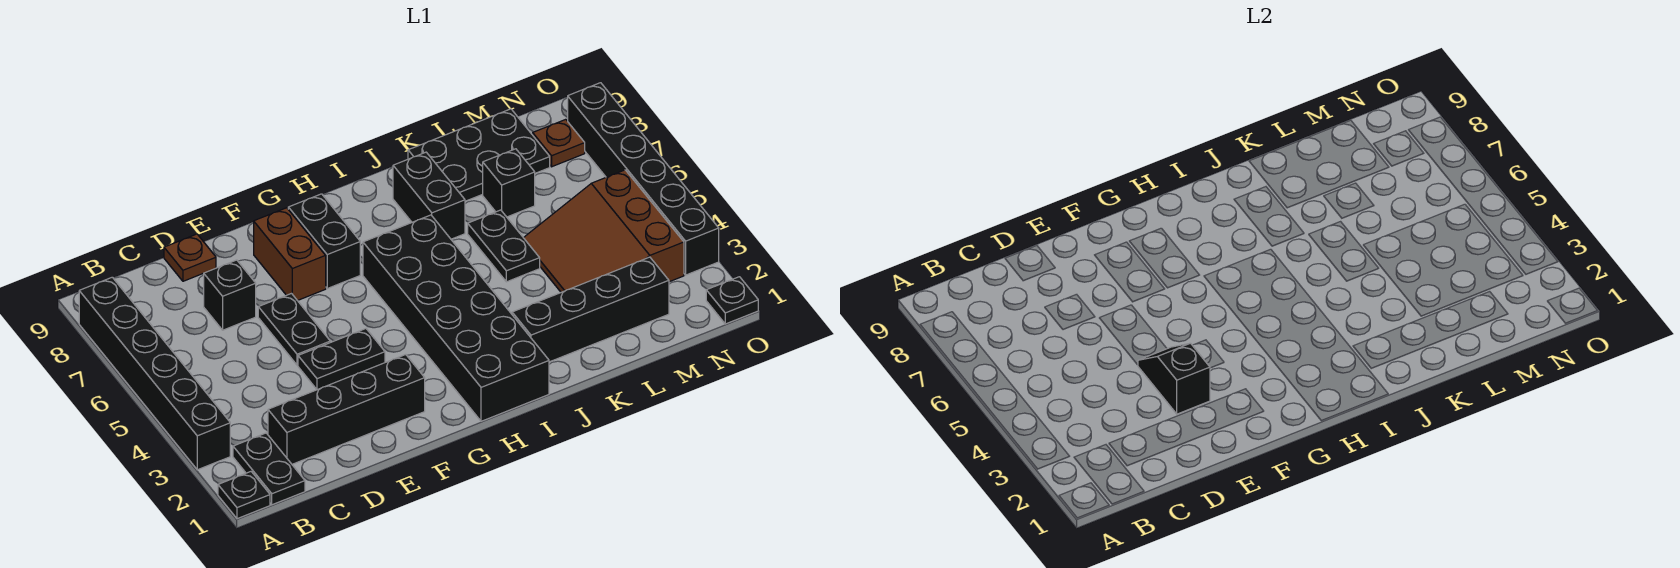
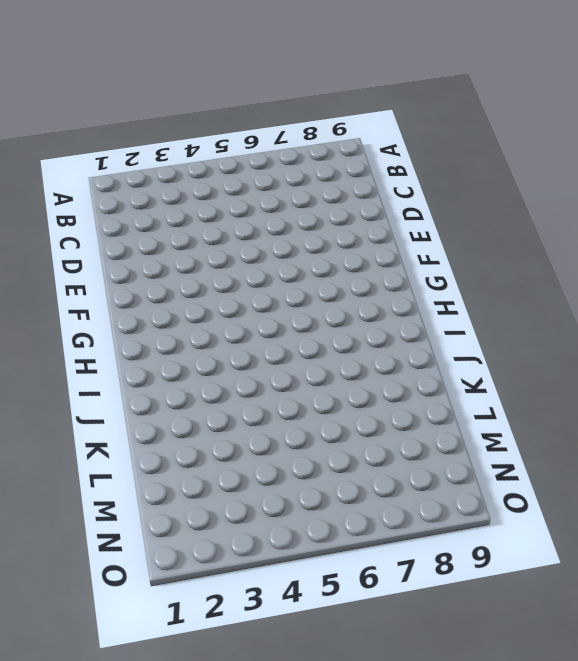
none -> black 1x1 plate [218,472,270,519]
none -> black 1x6 brick [79,277,230,470]
none -> black 1x2 plate [233,433,305,505]

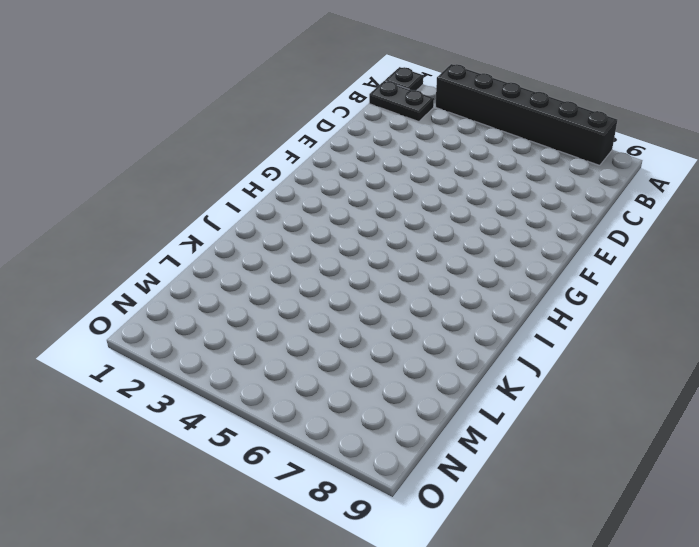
none -> black 1x4 brick [268,355,425,464]
none -> black 1x1 brick [204,260,256,330]
none -> brown 1x1 plate [164,234,216,281]

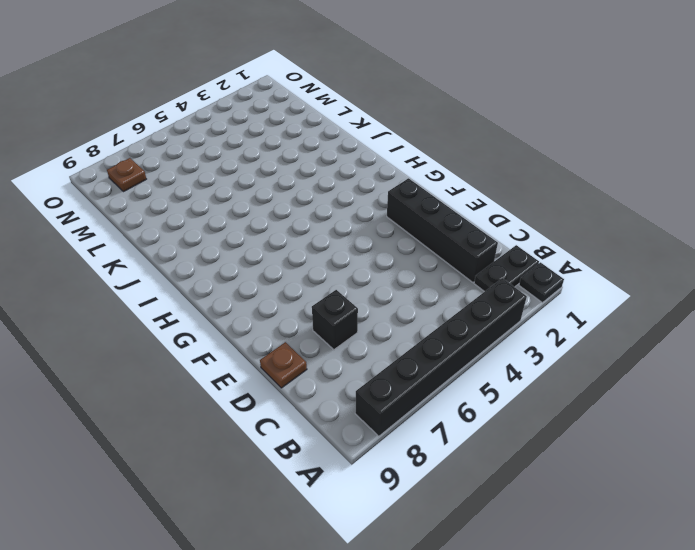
none -> black 1x2 plate [298,329,385,390]
none -> black 1x2 plate [258,294,330,365]
none -> brown 1x2 brick [254,208,326,301]

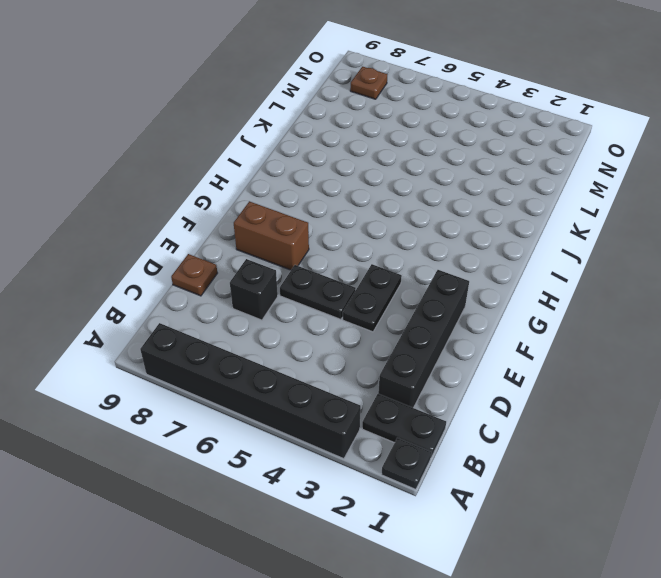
none -> black 1x2 brick [288,194,360,288]
none -> black 2x6 brick [363,215,549,421]
none -> black 1x4 brick [512,257,669,362]

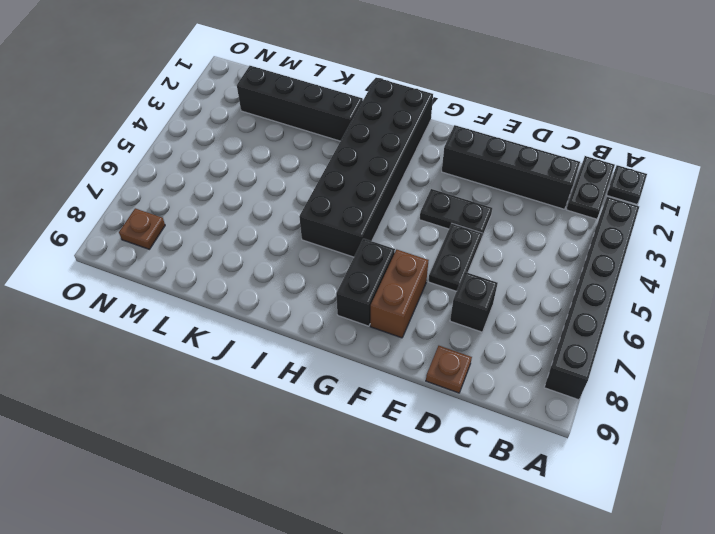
none -> black 1x2 brick [393,152,465,239]
none -> black 1x2 plate [468,210,540,282]
none -> black 2x3 plate [408,109,550,201]

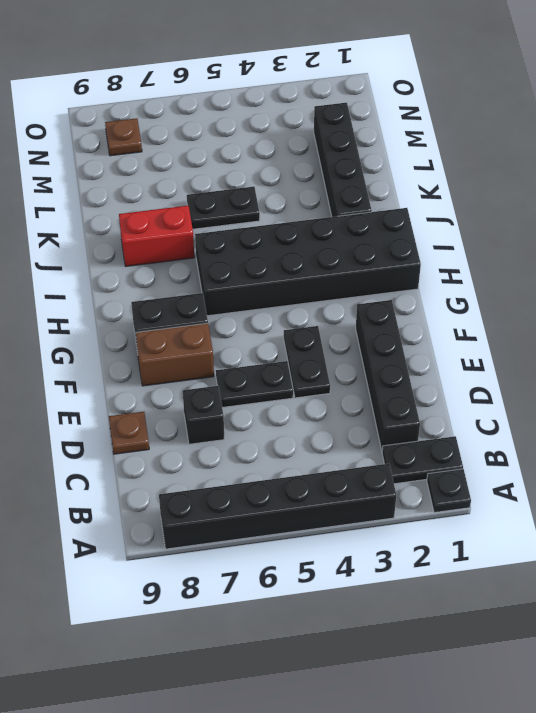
red 1x2 brick [119,206,194,266] -> black 1x2 brick [393,152,465,239]
none -> black 2x3 plate [408,109,550,201]
none -> brown 3x3 slope [524,170,684,292]
none -> black 1x1 brick [483,149,535,217]

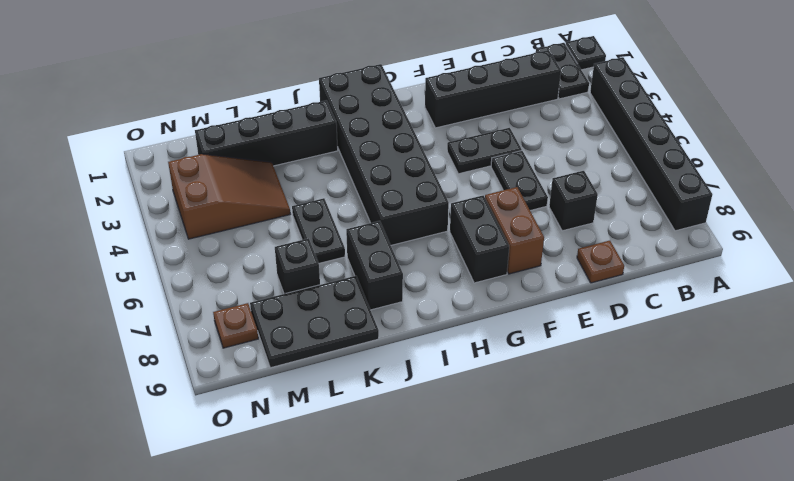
brown 2x3 slope [168,154,290,239] -> brown 3x3 slope [524,170,684,292]
none -> black 1x1 plate [706,277,758,324]
none -> black 1x6 brick [568,83,719,275]
none -> black 1x2 slope [1138,343,1210,414]

